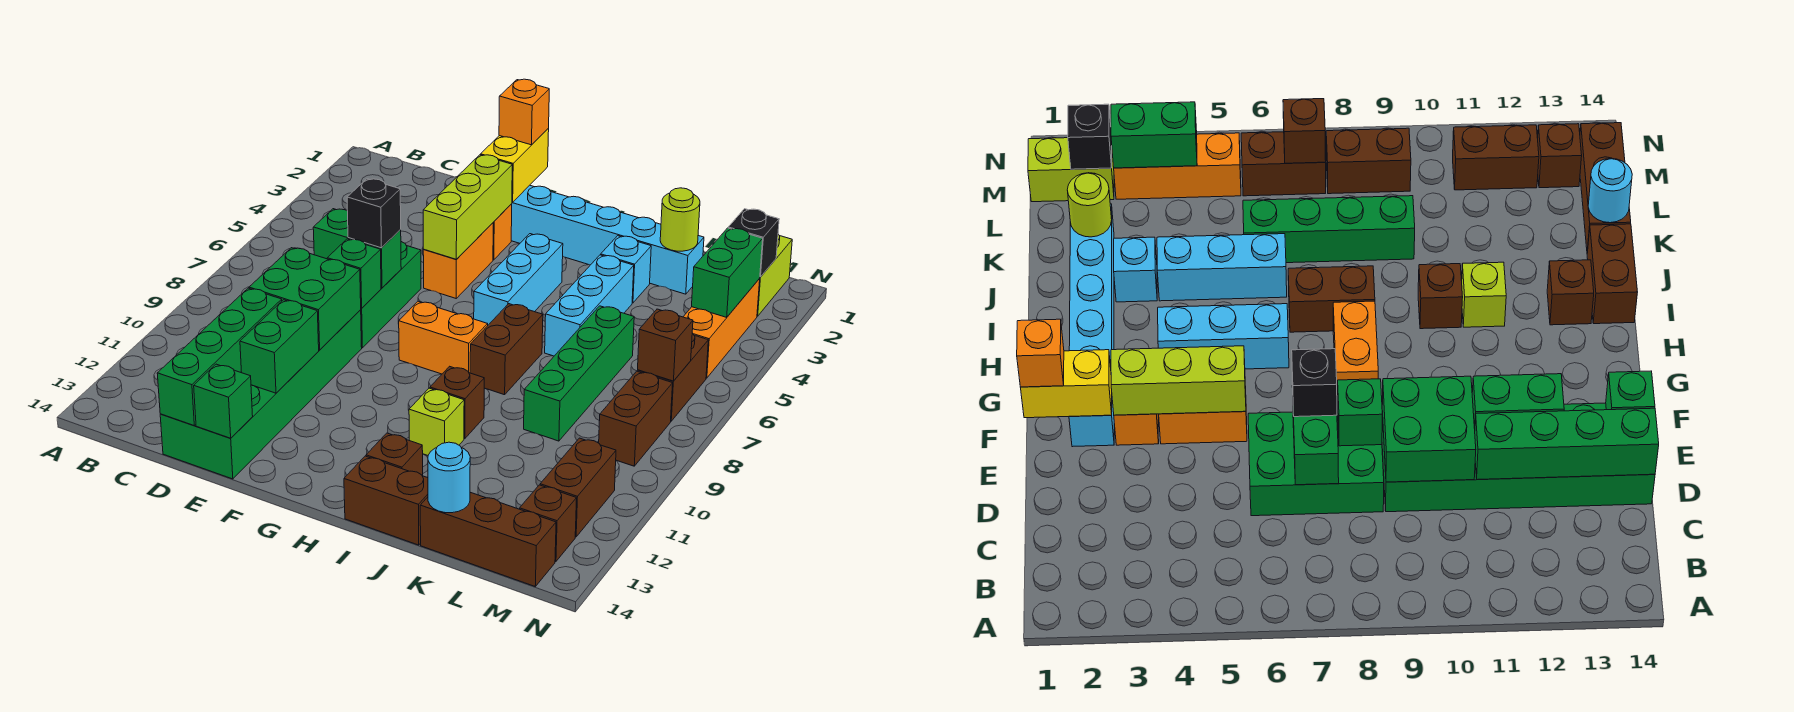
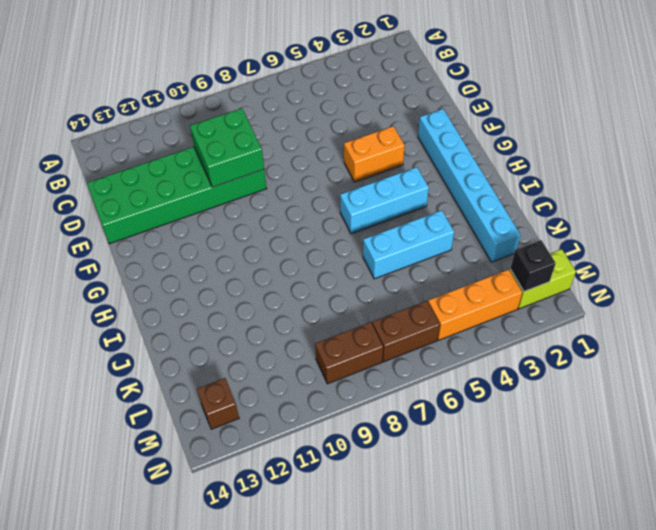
none -> green 2x3 brick [361,242,421,348]
none -> orange 1x1 brick [493,204,512,260]
none -> orange 1x2 brick [399,301,488,374]
none -> brown 1x2 brick [470,304,543,395]

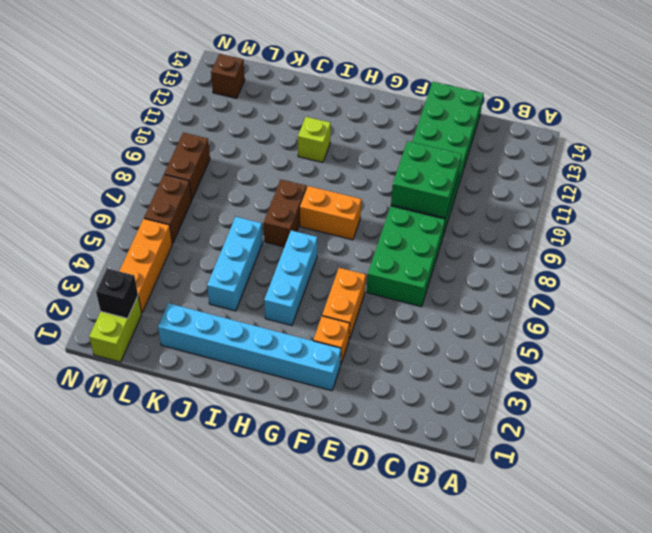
none -> brown 1x1 brick [430,366,484,439]
none -> brown 1x1 brick [366,433,423,476]
none -> brown 1x2 brick [344,456,428,545]
none -> cyan 1x1 brick [601,236,651,303]

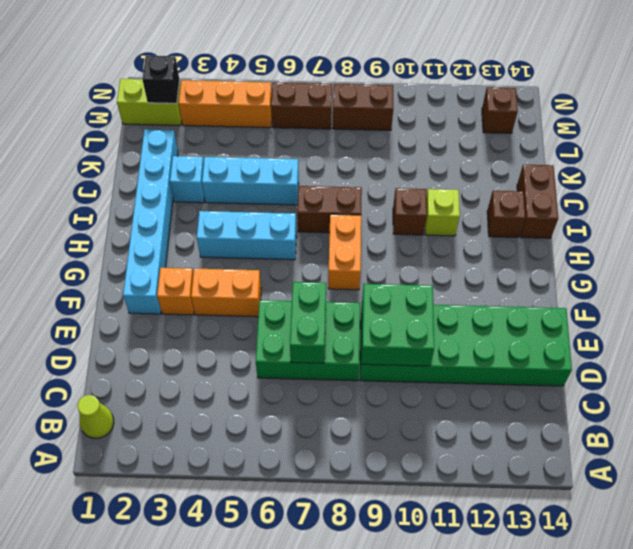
lime 1x1 cone [77,395,114,439] -> none
none -> green 1x4 brick [524,306,634,441]
none -> brown 1x3 brick [420,492,556,586]
none -> brown 1x2 brick [540,438,616,537]
none -> green 1x4 brick [157,288,282,426]

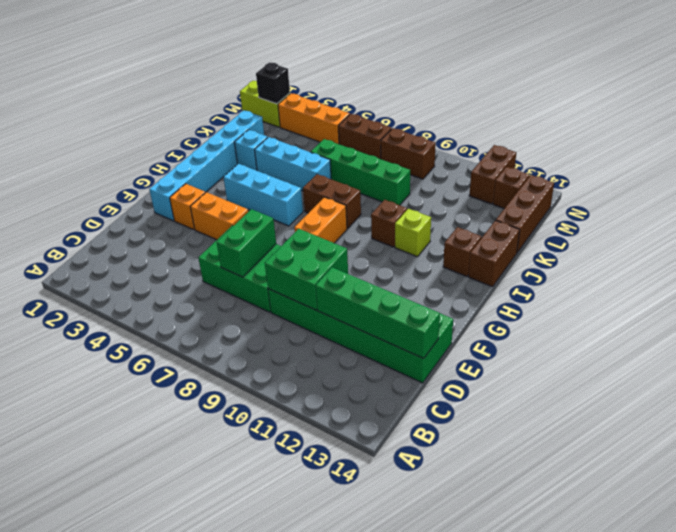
brown 1x2 brick [469,145,516,204] -> brown 1x2 brick turned to [540,438,616,537]
none -> green 1x1 brick [327,239,381,308]
none -> green 1x2 brick [240,300,319,393]
none -> green 1x1 brick [194,364,253,438]
none -> yellow 1x2 brick [481,129,549,202]

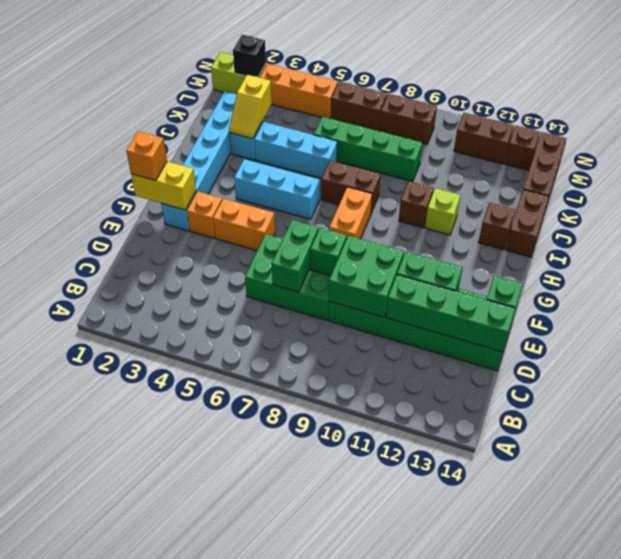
yellow 1x2 slope [229,75,272,139] -> none
none -> lime 1x3 brick [423,155,512,259]
none -> lime 1x1 round brick [660,188,700,251]
none -> cyan 1x1 round brick [428,442,470,513]
none -> green 1x2 brick [692,228,763,317]

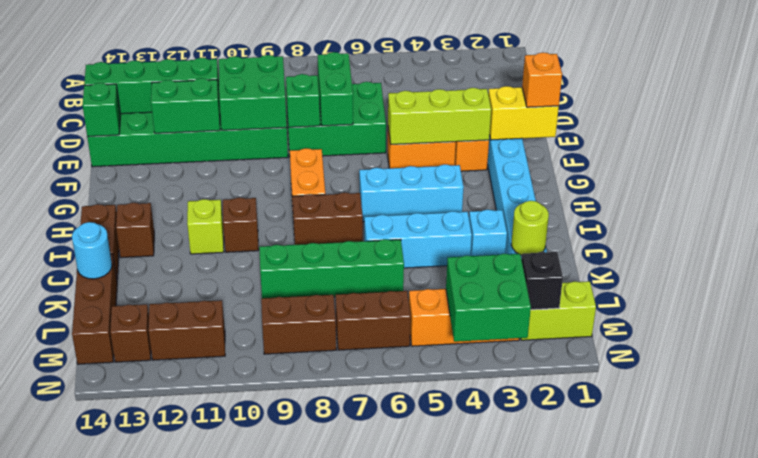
green 2x2 brick [446,254,531,342] -> green 1x2 brick [692,228,763,317]
none -> brown 1x1 brick [638,309,693,381]
none -> black 1x1 brick [347,179,401,248]

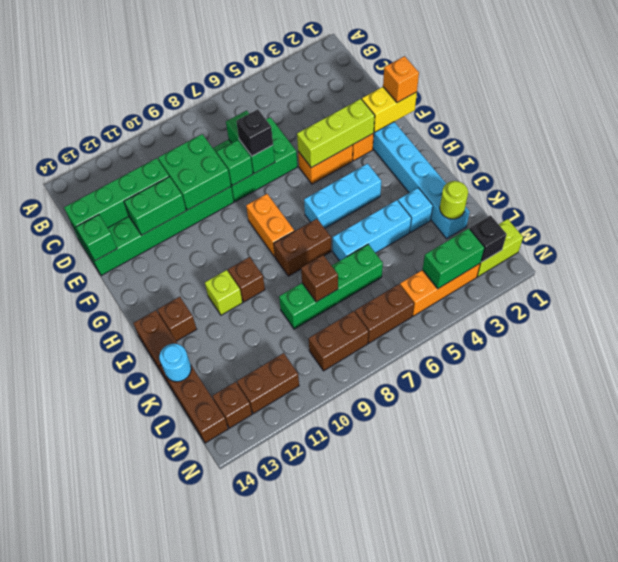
brown 1x1 brick [301,255,338,302] -> brown 1x1 brick moved to [638,309,693,381]

